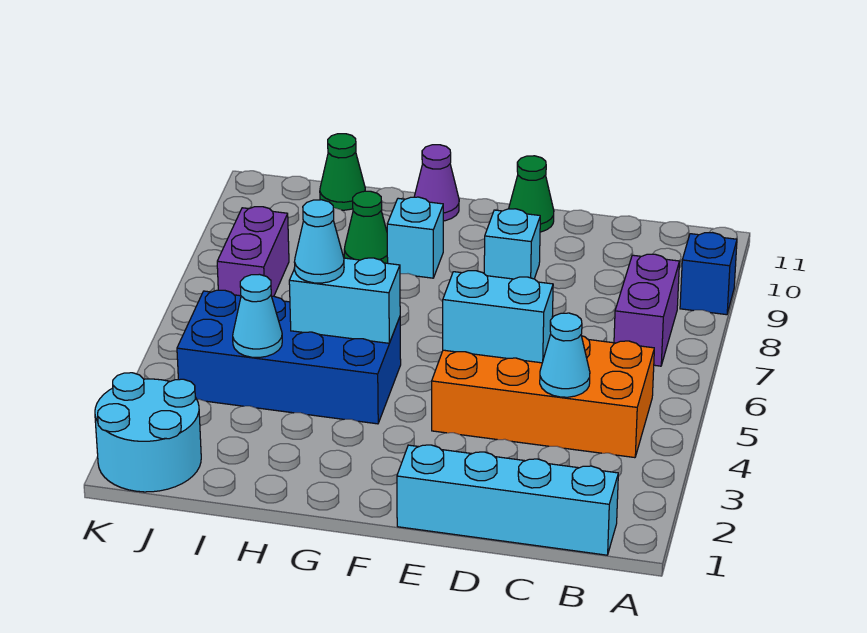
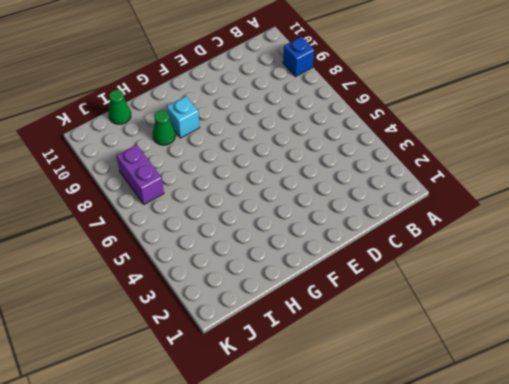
none -> cyan 1x4 brick [397,445,618,555]
none -> orange 2x4 brick [432,336,654,458]
none -> purple 1x2 brick [614,254,680,366]

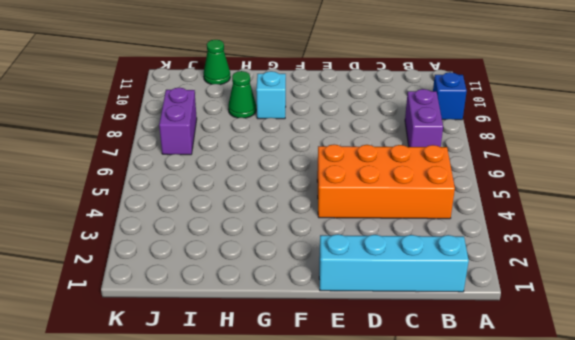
none -> cyan 1x1 brick [484,209,540,279]
none -> green 1x1 cone [509,156,554,232]
none -> blue 2x4 brick [177,290,401,424]

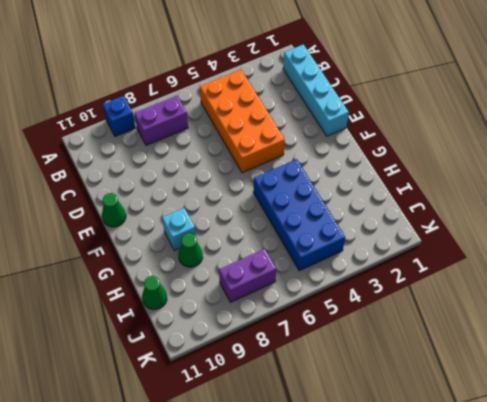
none -> cyan 1x1 brick [484,209,540,279]
none -> purple 1x1 cone [414,145,459,221]
none -> cyan 2x2 round brick [95,373,201,492]

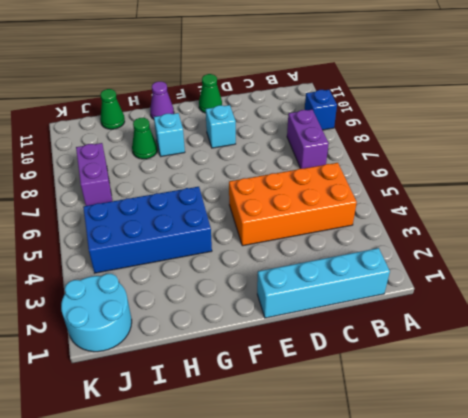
none -> cyan 1x1 cone [540,313,590,397]
none -> cyan 1x2 brick [443,271,553,363]
none -> cyan 1x2 brick [289,258,400,343]

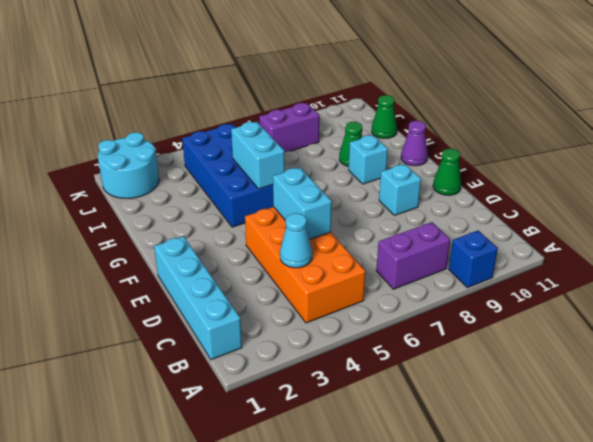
none -> cyan 1x1 cone [233,274,282,357]
none -> cyan 1x1 cone [295,200,344,283]

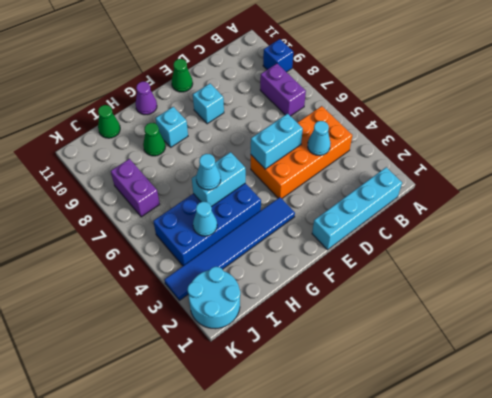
blue 1x6 tile [164,197,295,300] -> none

